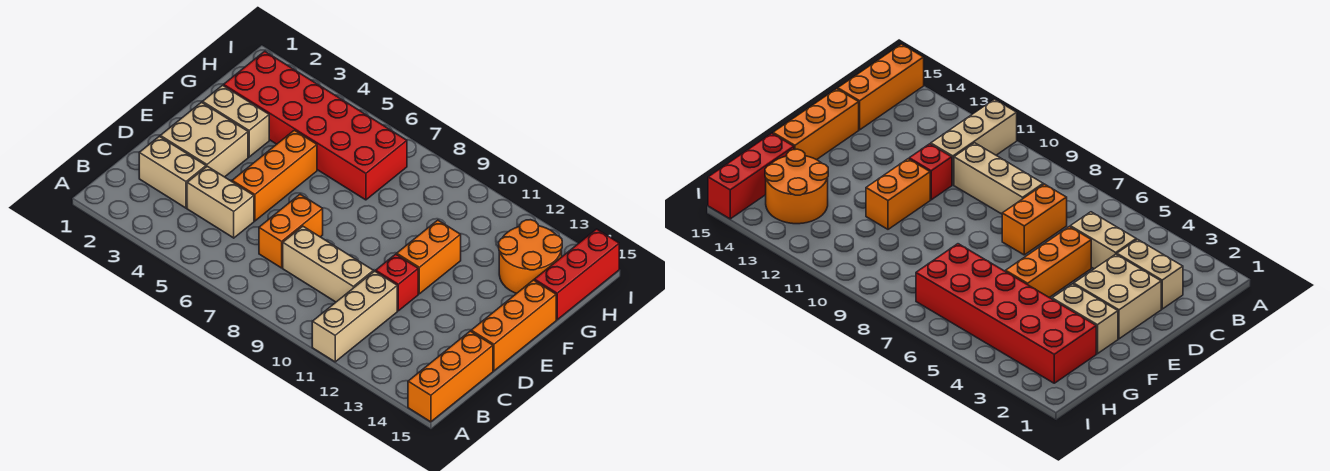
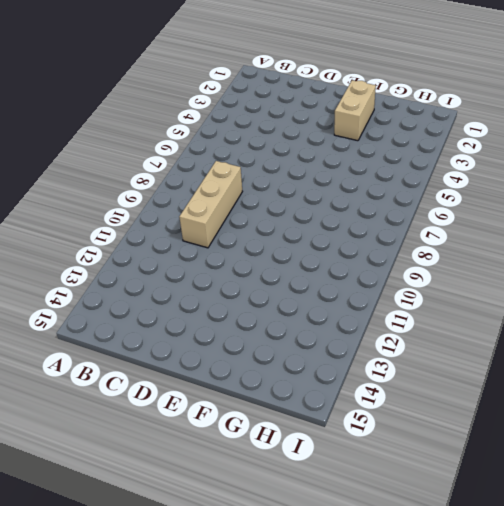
none -> tan 1x3 brick [312,271,397,362]
none -> orange 1x3 brick [408,331,493,422]
none -> tan 1x2 brick [139,136,206,208]

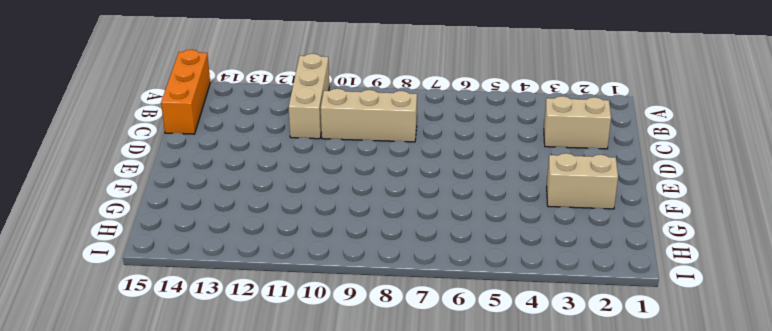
none -> tan 1x2 brick [187,166,254,238]
none -> orange 1x2 brick [259,194,323,268]
none -> tan 2x2 brick [160,102,248,177]

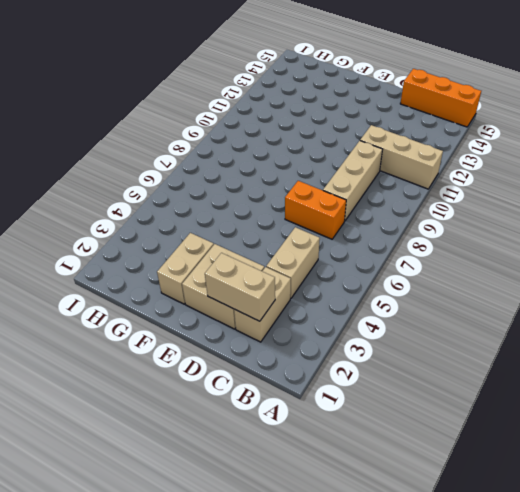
tan 1x2 brick [205,253,275,321] -> none
none -> orange 1x3 brick [232,130,317,221]
none -> red 1x1 brick [376,254,418,311]
none -> orange 1x3 brick [471,280,556,371]

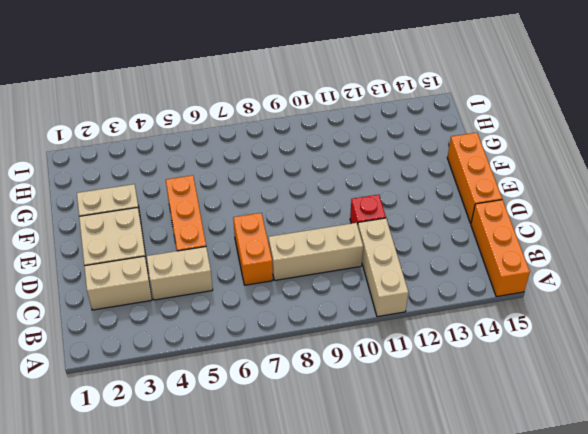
none -> orange 1x2 brick [397,220,461,294]
none -> red 2x6 brick [224,51,407,200]
none -> orange 2x2 round brick [499,220,562,293]

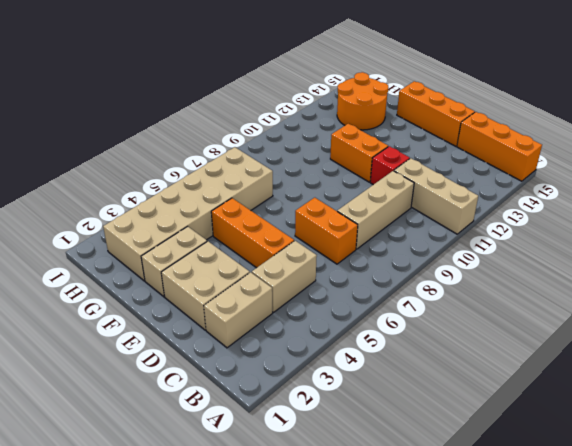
tan 2x6 brick [103,147,273,281] -> red 2x6 brick [224,51,407,200]
none -> red 1x3 brick [534,229,619,320]

